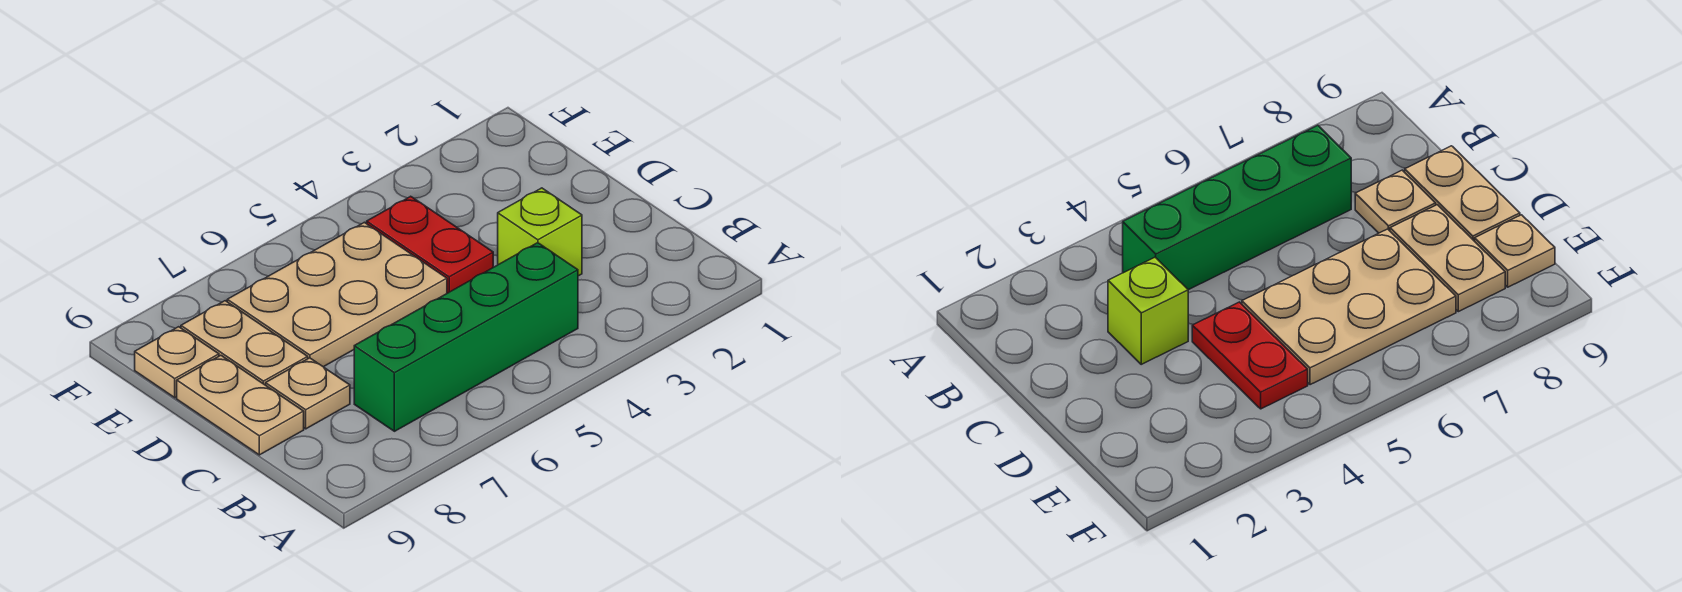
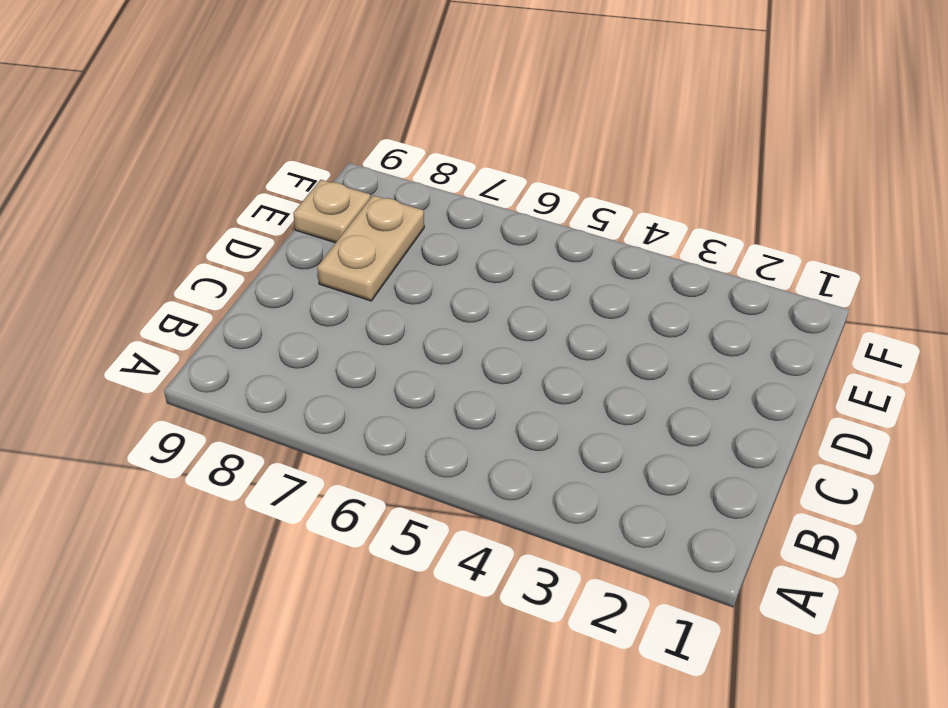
none -> green 1x4 brick [354,243,578,431]
none -> lime 1x1 brick [498,188,582,276]

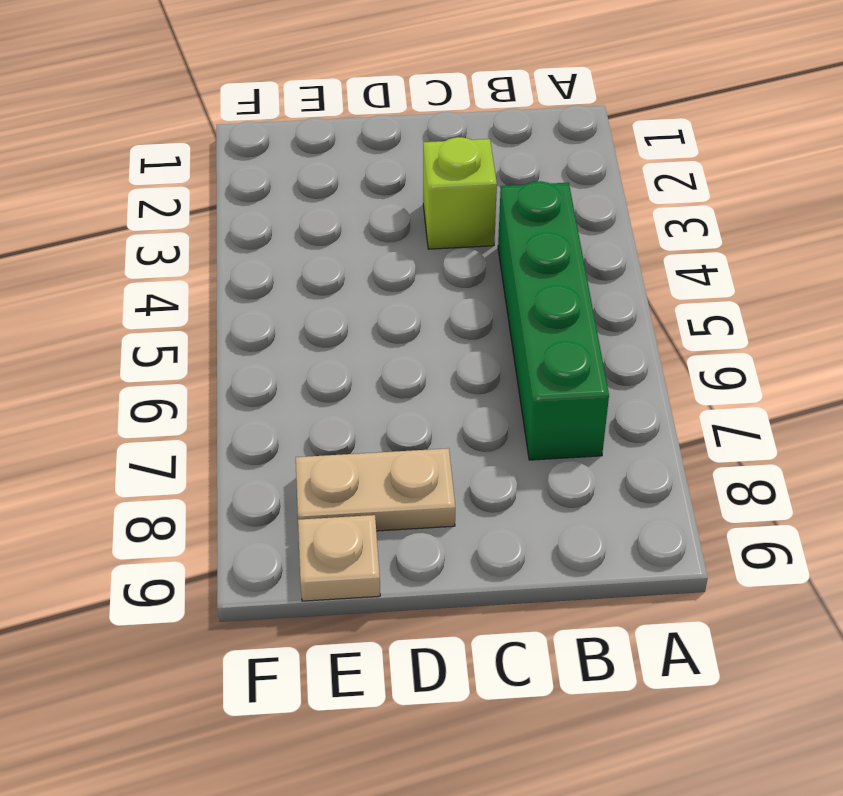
none -> tan 1x1 plate [266,358,350,429]
none -> tan 1x2 plate [177,356,304,455]

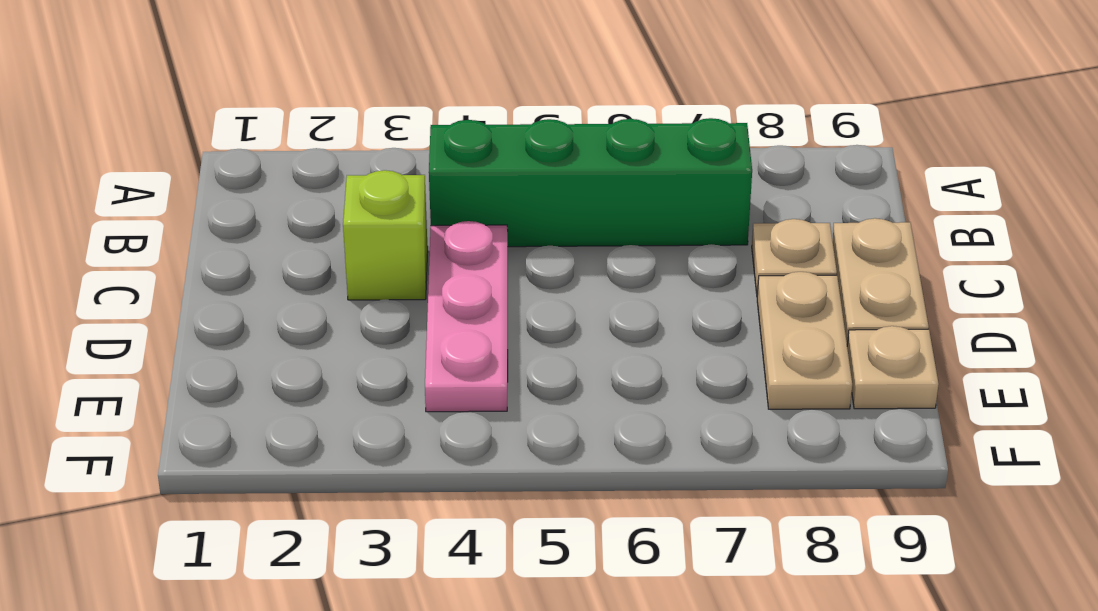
pink 1x3 plate [425,221,508,412] -> red 1x2 plate [367,196,493,293]
none -> tan 2x3 plate [227,222,447,367]

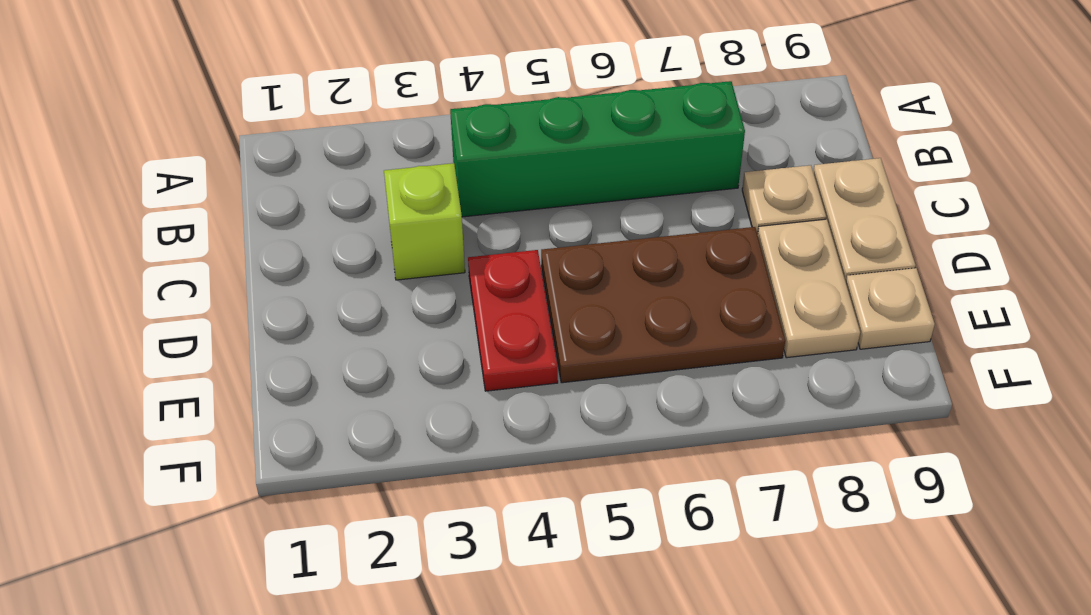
brown 2x3 plate [541,227,785,383] -> tan 2x3 plate [227,222,447,367]

